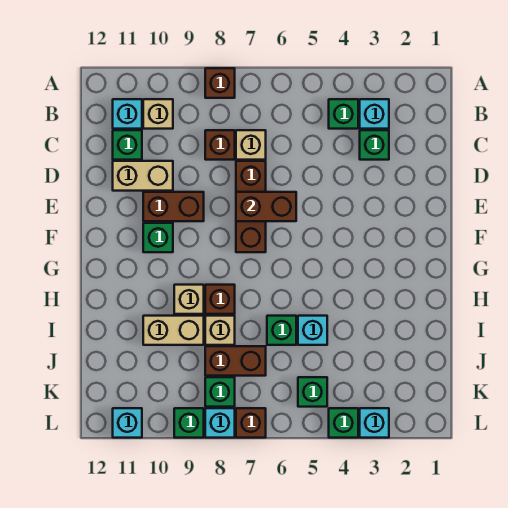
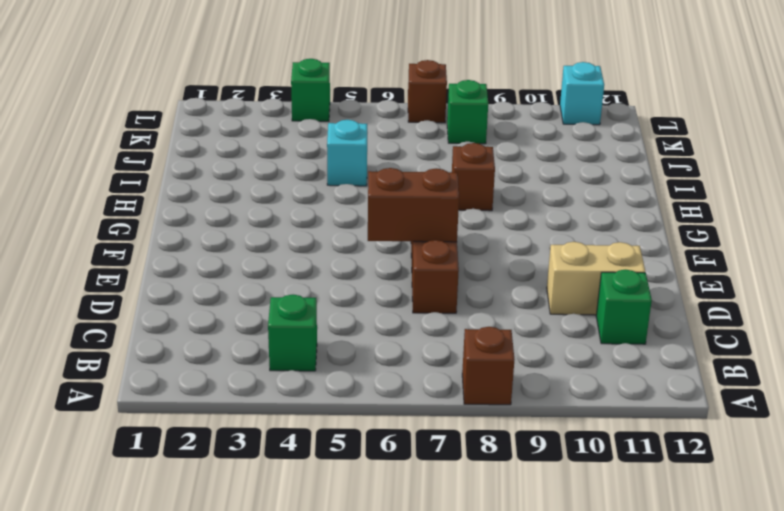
none -> cyan 1x1 brick [360,99,389,129]
none -> tan 1x1 brick [143,99,173,129]
none -> cyan 1x1 brick [113,99,142,129]

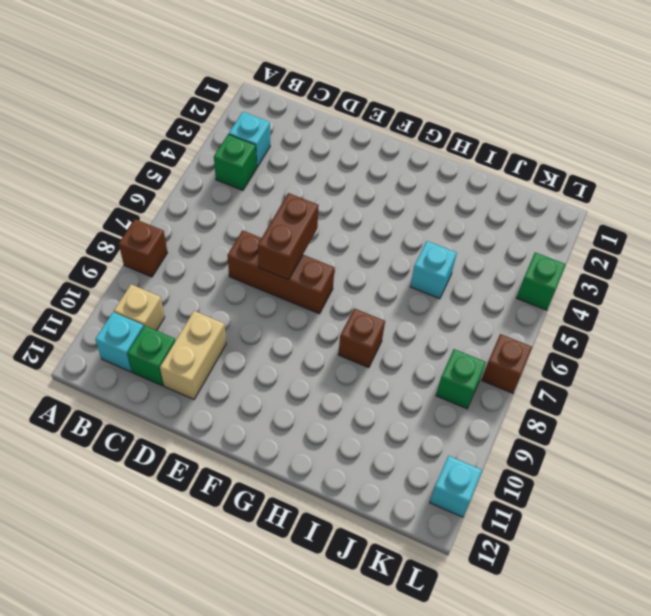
none -> green 1x1 brick [360,130,389,160]
none -> tan 1x1 brick [236,130,266,160]
none -> brown 1x1 brick [205,130,235,160]

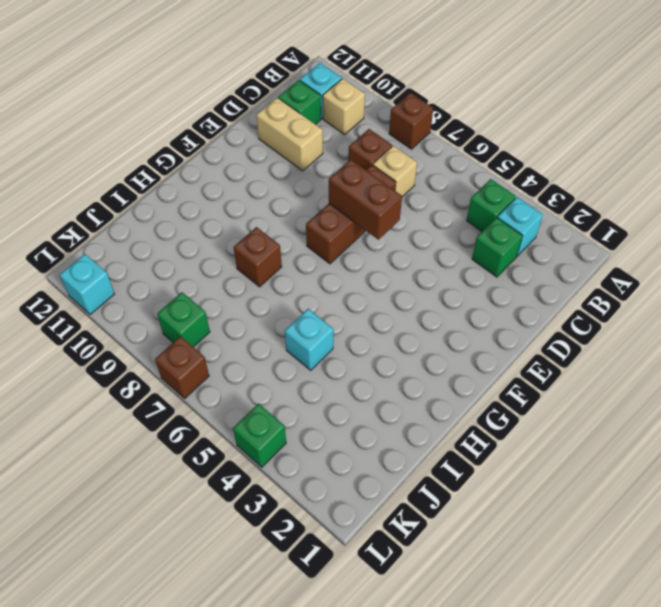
none -> brown 1x2 brick [143,192,204,221]
none -> green 1x1 brick [143,223,173,252]
none -> tan 1x1 brick [174,285,204,314]

